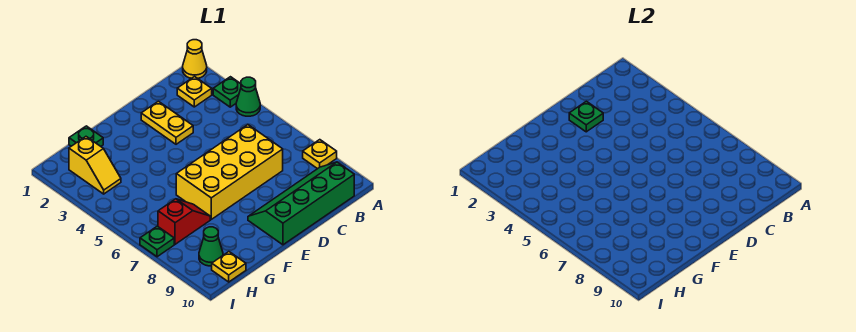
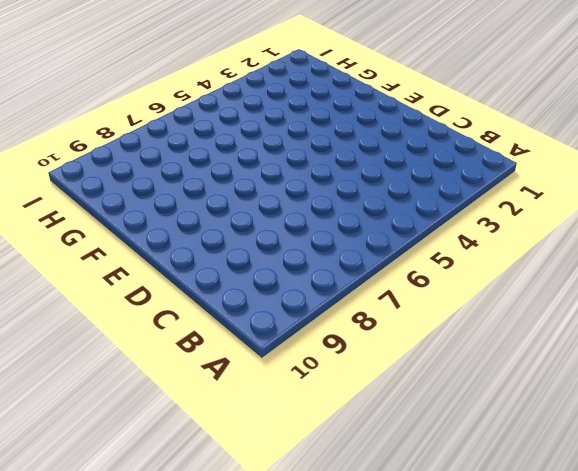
none -> yellow 1x1 cone [183,40,207,78]
none -> green 1x1 plate [213,77,241,107]
none -> green 1x1 cone [236,77,260,116]

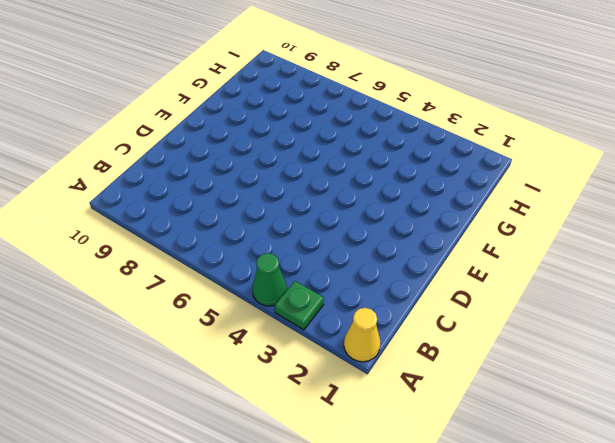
none -> yellow 1x1 plate [303,140,337,169]
none -> yellow 1x1 plate [177,77,212,107]
none -> green 2x4 slope [248,162,354,245]

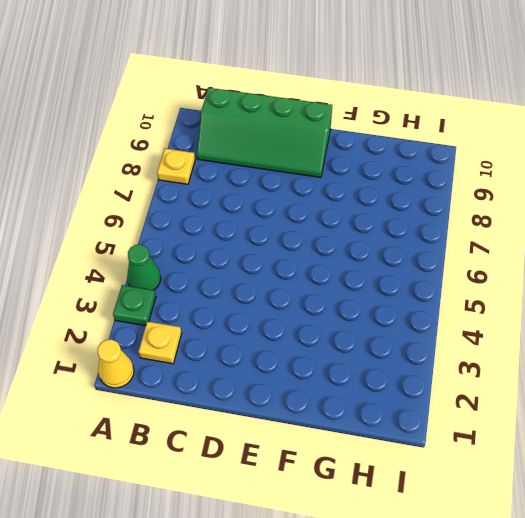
none -> yellow 2x4 brick [176,125,283,219]
none -> yellow 1x2 plate [141,101,193,144]
none -> green 1x1 plate [69,126,103,146]

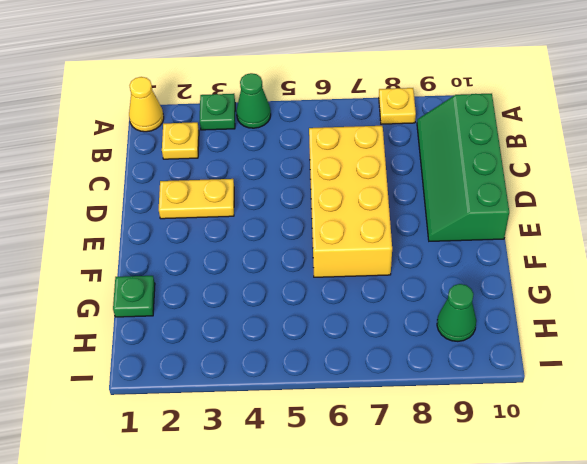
none -> red 1x2 slope [158,199,210,244]
none -> yellow 1x2 slope [69,137,121,194]
none -> yellow 1x1 plate [212,252,246,282]

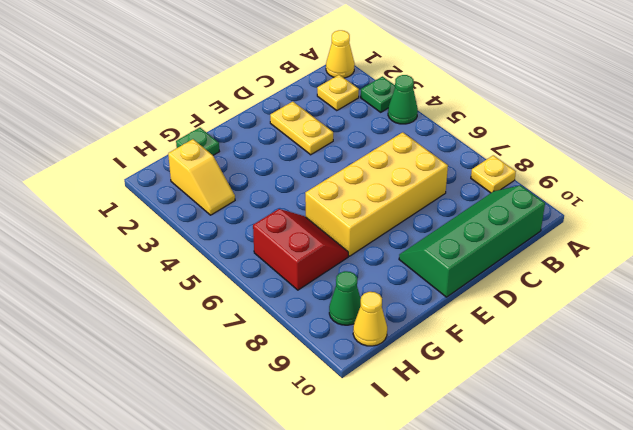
red 2x2 slope [253,209,348,290] -> red 1x2 slope [158,199,210,244]
yellow 1x1 cone [353,292,387,346] -> yellow 1x1 plate [212,252,246,282]
none -> green 1x1 plate [140,226,174,257]
none -> green 1x1 plate [569,101,603,132]

